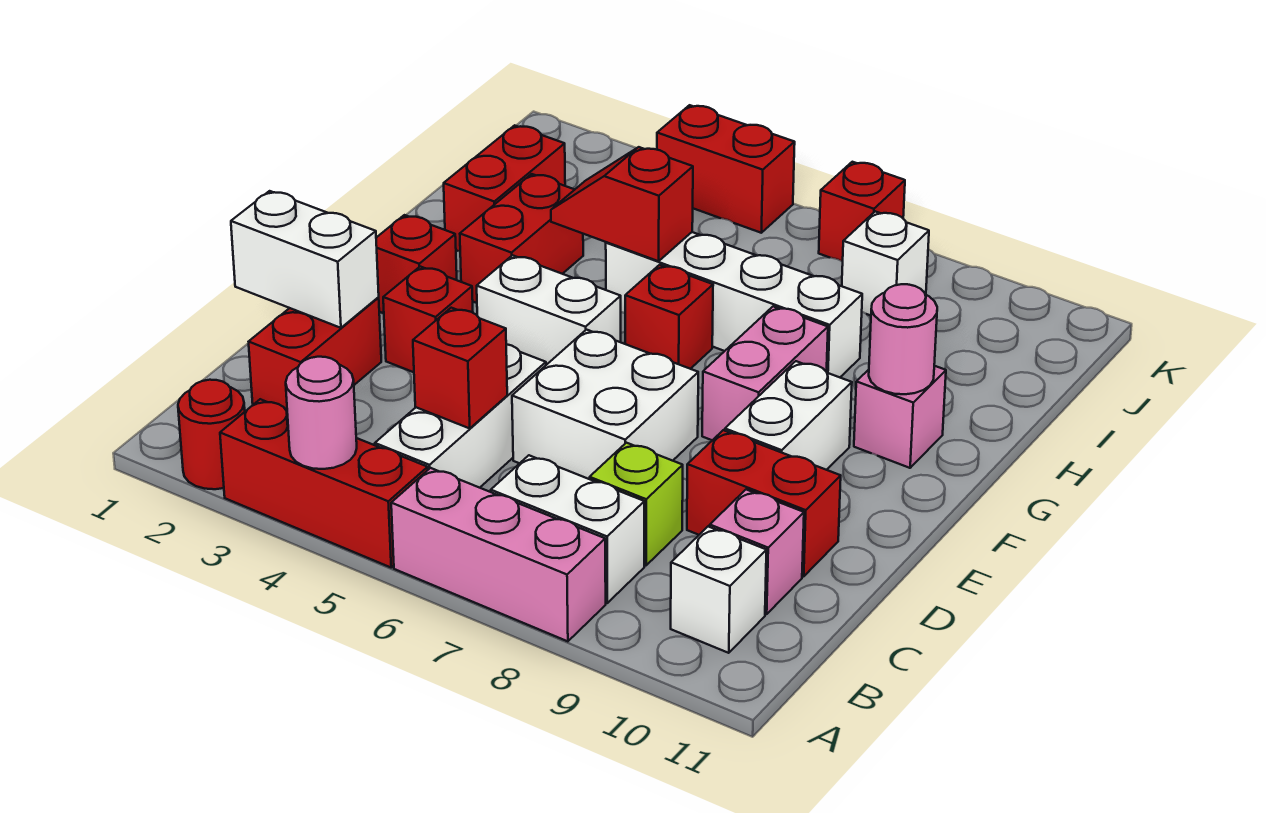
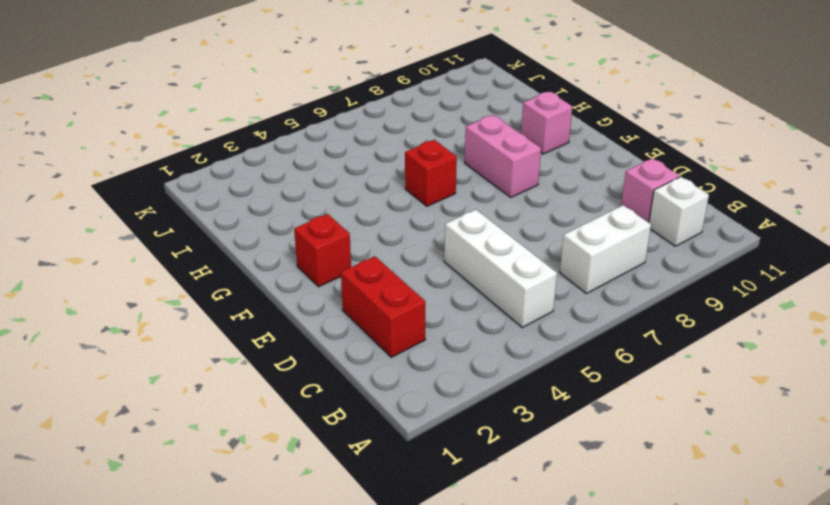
none -> red 1x1 round brick [178,380,245,489]
none -> red 1x3 brick [220,399,428,567]
none -> pink 1x3 brick [391,468,606,641]

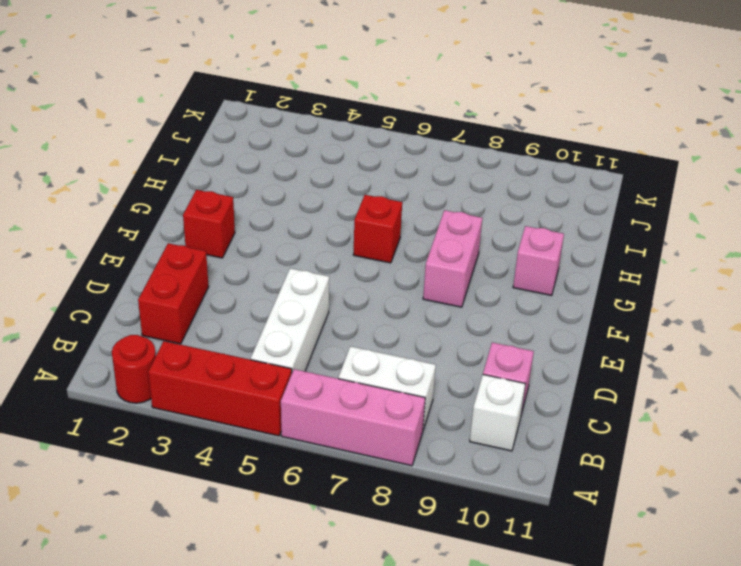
none -> lime 1x1 brick [590,443,683,565]
none -> white 2x2 brick [512,330,698,479]
none -> red 1x2 brick [687,430,841,576]

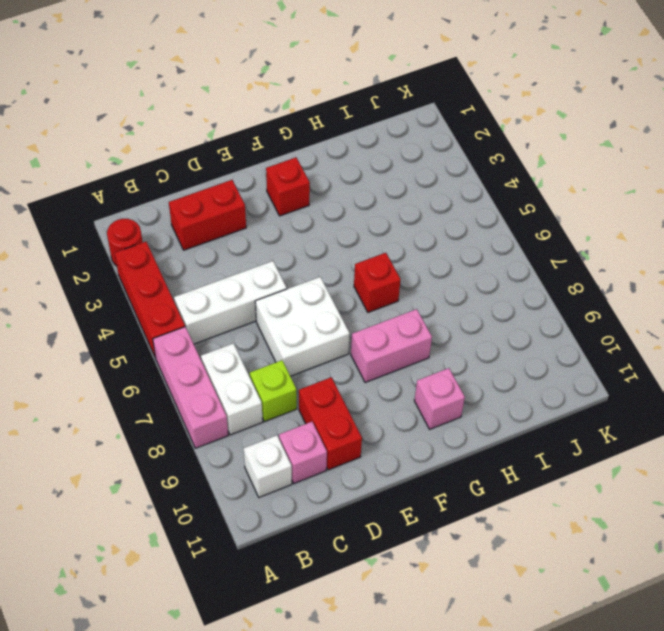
none -> red 1x1 brick [383,267,473,372]
none -> white 1x2 brick [725,361,852,470]
none -> white 1x2 brick [477,255,621,365]

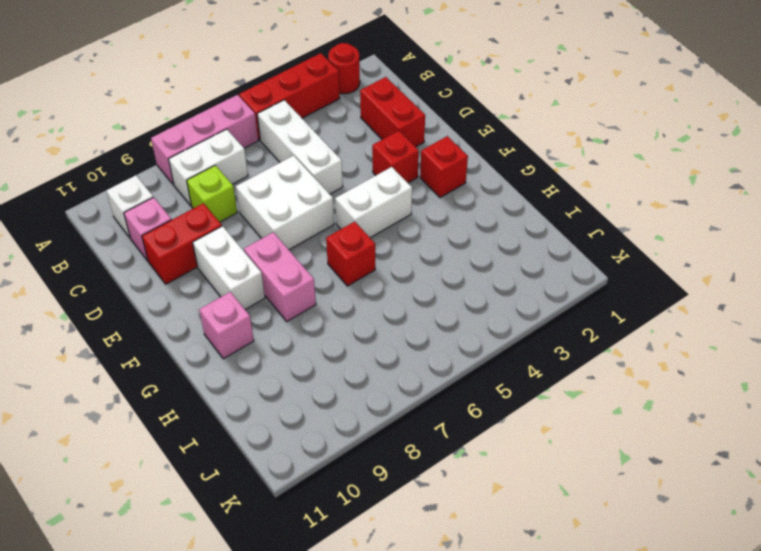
none -> red 1x2 brick [460,174,583,303]
none -> red 1x2 brick [444,125,565,251]
none -> white 1x4 brick [606,232,862,377]

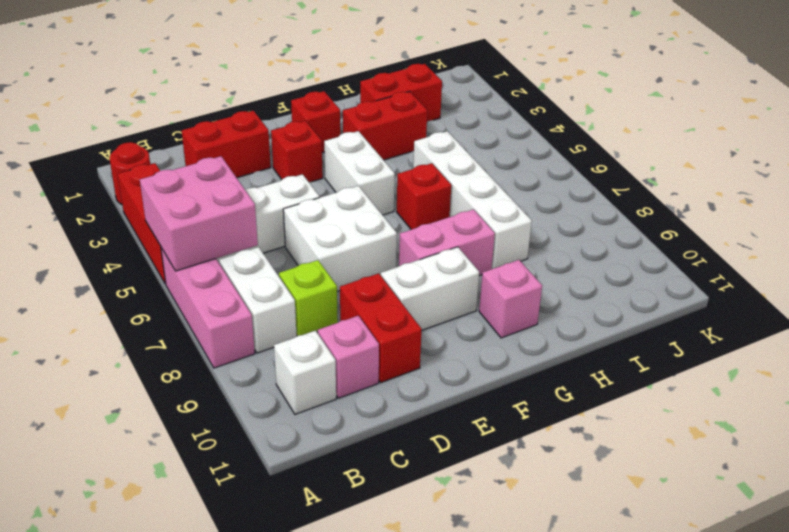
pink 2x2 brick [140,156,258,271] -> none
none -> white 1x1 brick [842,211,929,316]
none -> red 1x2 brick [657,105,795,233]
none -> red 1x1 brick [819,162,905,262]

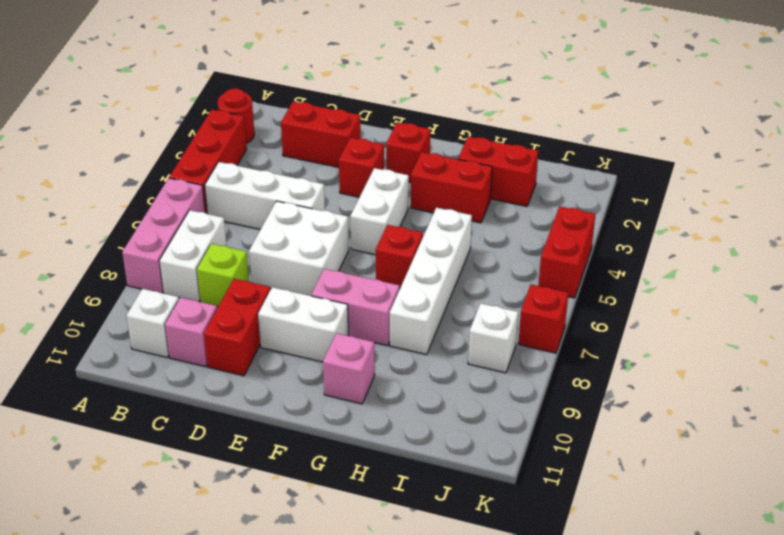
none -> pink 1x1 round brick [286,357,357,469]
none -> red 1x1 brick [413,308,507,428]
none -> white 1x2 brick [231,191,379,328]

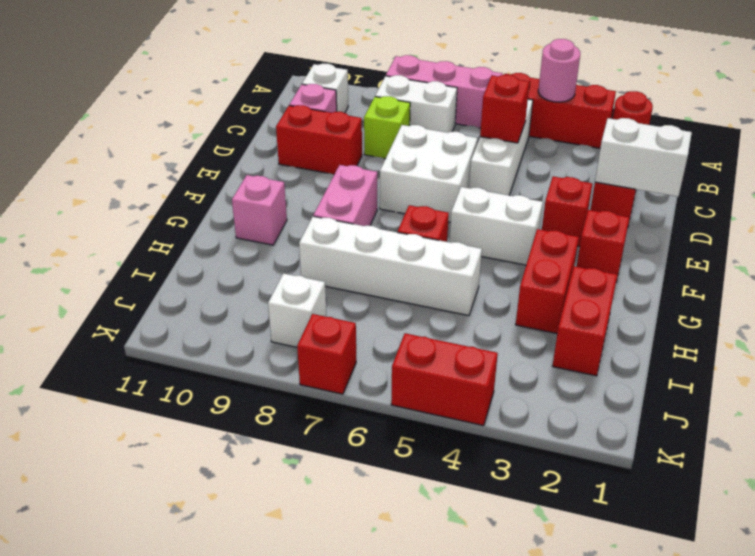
none -> white 1x2 brick [725,361,852,470]
none -> pink 1x1 round brick [869,284,937,394]
none -> red 1x2 slope [551,147,693,261]

